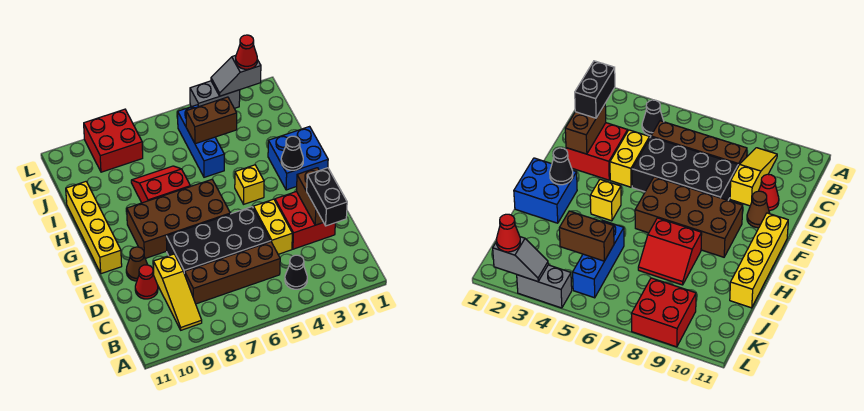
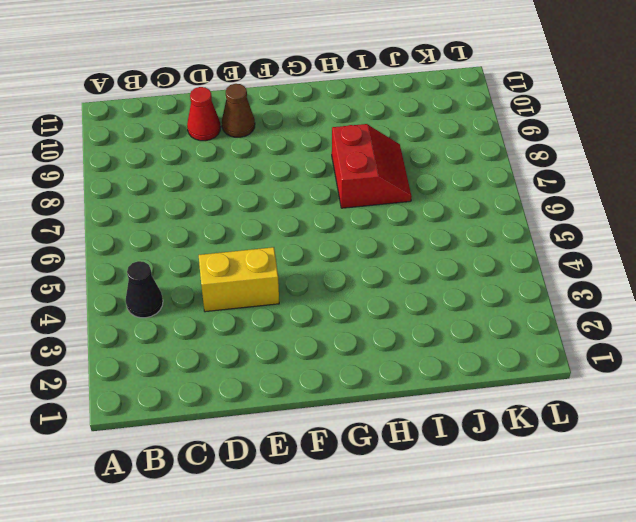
none -> yellow 1x3 slope [153,254,202,330]
none -> brown 1x4 brick [185,242,280,304]
none -> red 2x2 brick [275,191,335,249]

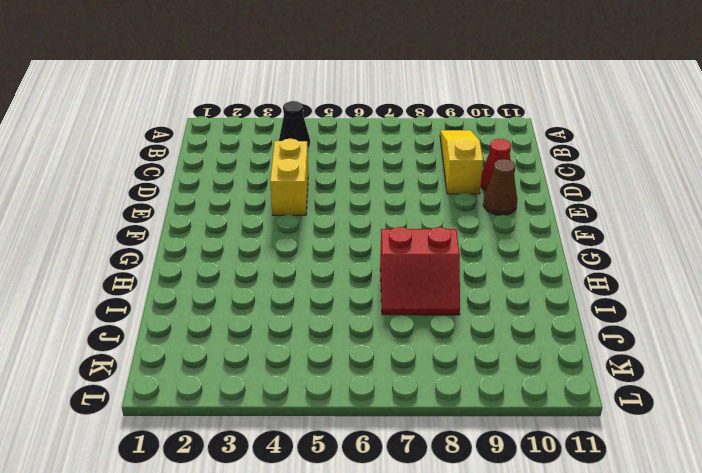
none -> brown 1x4 brick [185,242,280,304]
none -> red 2x2 brick [275,191,335,249]
none -> black 2x4 brick [166,207,271,274]

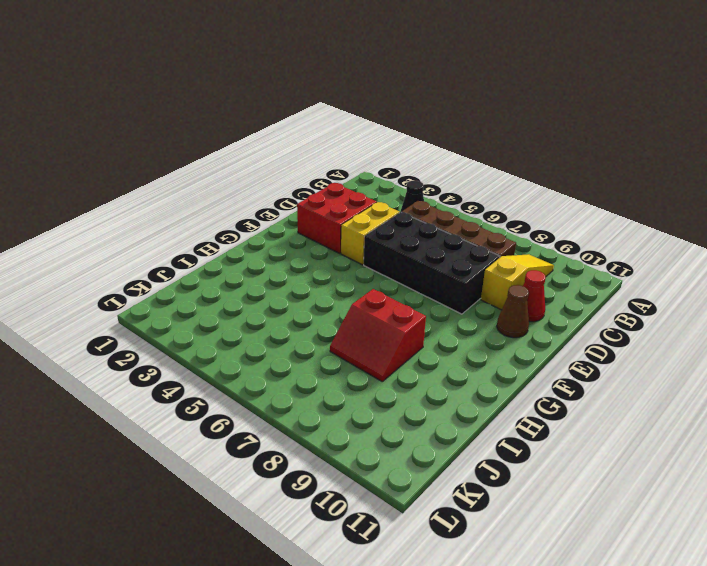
none -> brown 2x4 brick [126,179,230,259]
none -> yellow 1x4 brick [66,182,122,274]
none -> blue 2x2 brick [268,127,328,190]

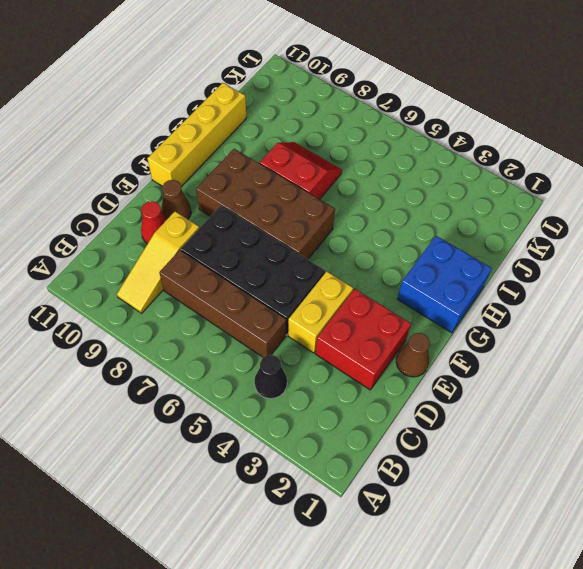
brown 1x1 cone [396,333,430,377] -> none
none -> yellow 1x1 brick [235,165,264,204]
none -> blue 1x3 brick [178,105,224,177]
none -> red 2x2 brick [84,109,143,172]

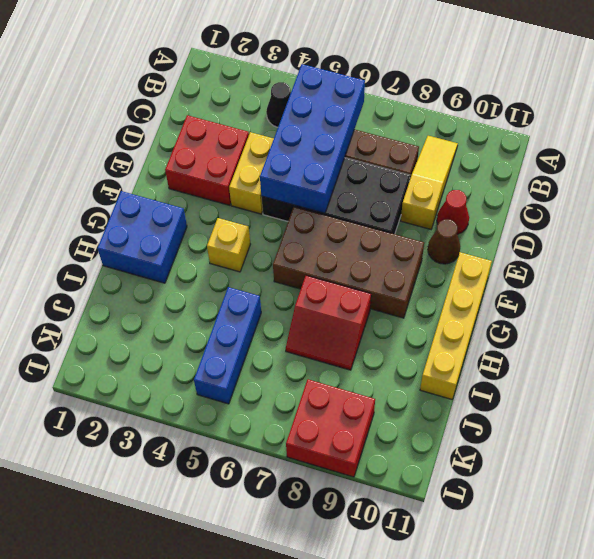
blue 2x4 brick [260,64,365,213] -> none
none -> grey 1x2 brick [190,81,240,108]
none -> brown 1x2 brick [297,168,323,225]
none -> black 1x1 cone [281,136,303,170]

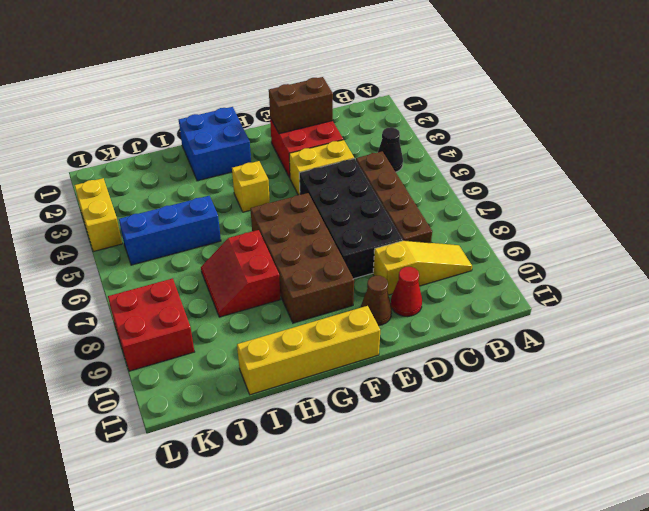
yellow 1x2 brick [74,178,122,252] -> grey 1x2 brick [190,81,240,108]
none -> black 1x1 cone [281,136,303,170]
none -> brown 1x2 brick [186,97,237,144]
none -> grey 1x2 slope [211,55,261,96]

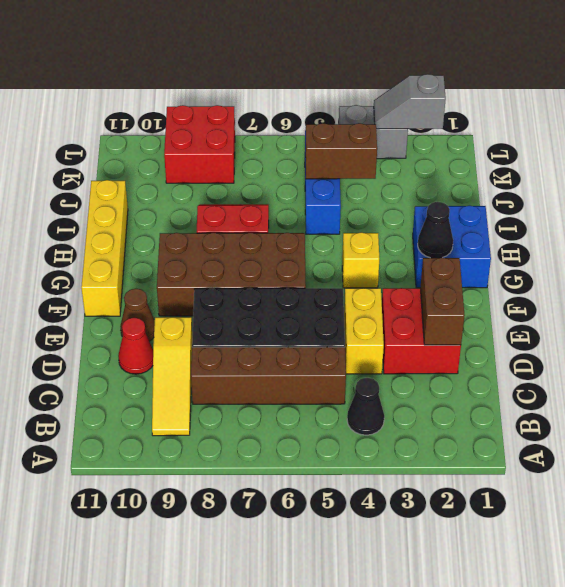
none -> black 1x2 brick [307,168,347,226]
none -> red 1x1 cone [236,35,257,69]

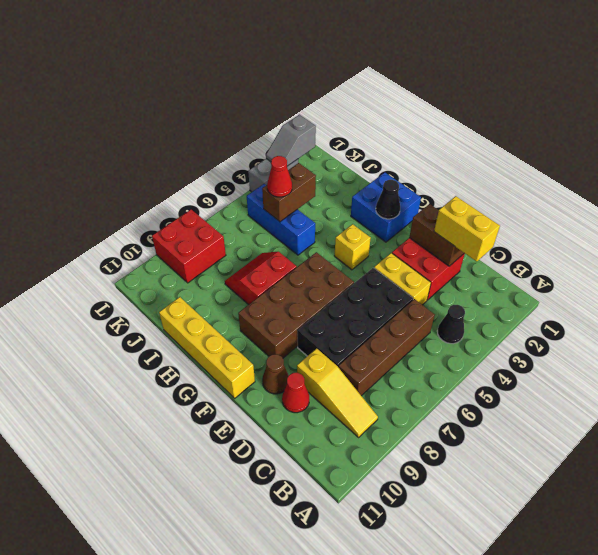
yellow 1x2 brick [434,196,500,262] -> black 1x2 brick [307,168,347,226]
red 1x1 cone [267,156,292,197] -> red 1x1 cone moved to [236,35,257,69]

